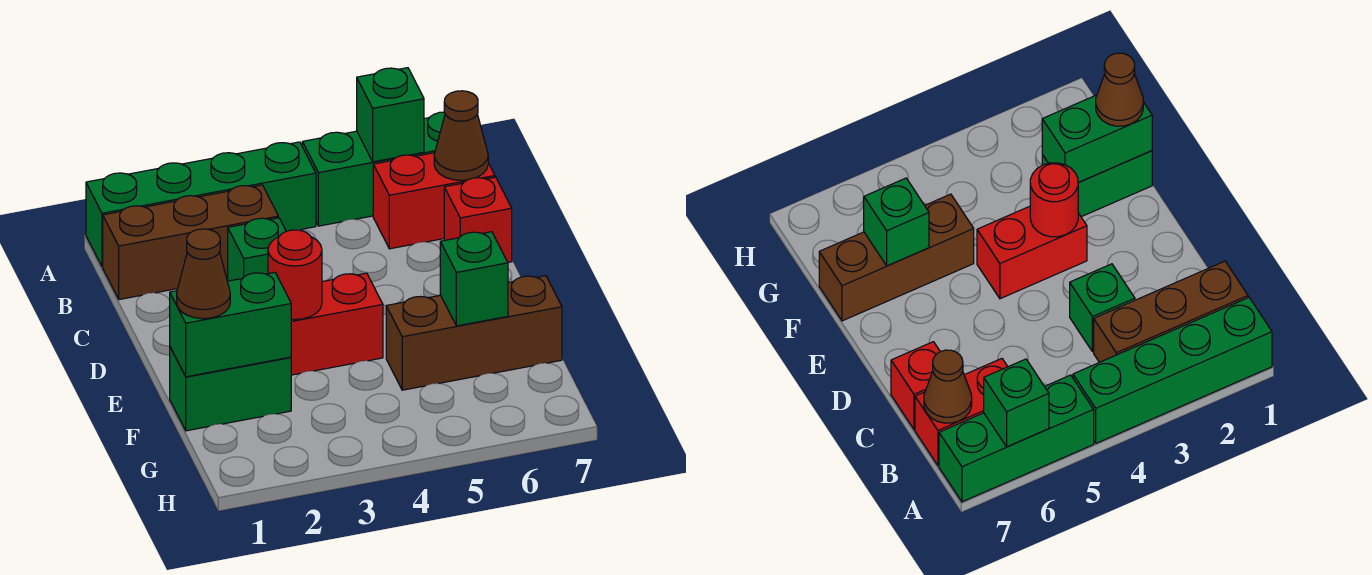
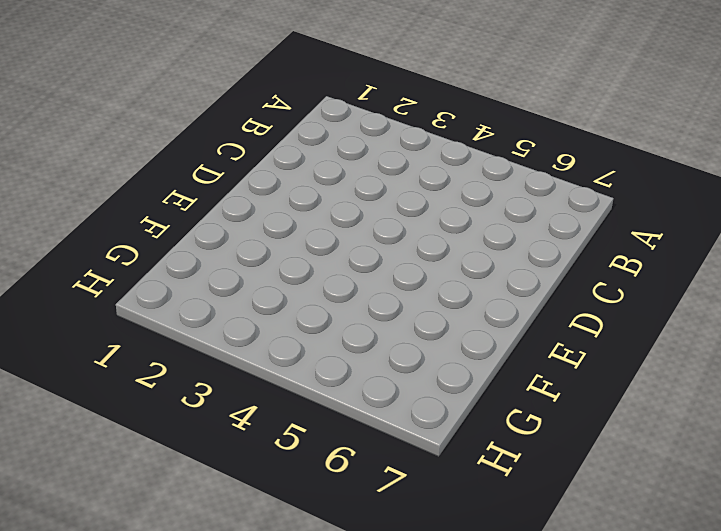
none -> green 1x4 brick [86,142,316,267]
none -> green 1x3 brick [302,112,445,226]
none -> brown 1x3 brick [103,185,278,300]

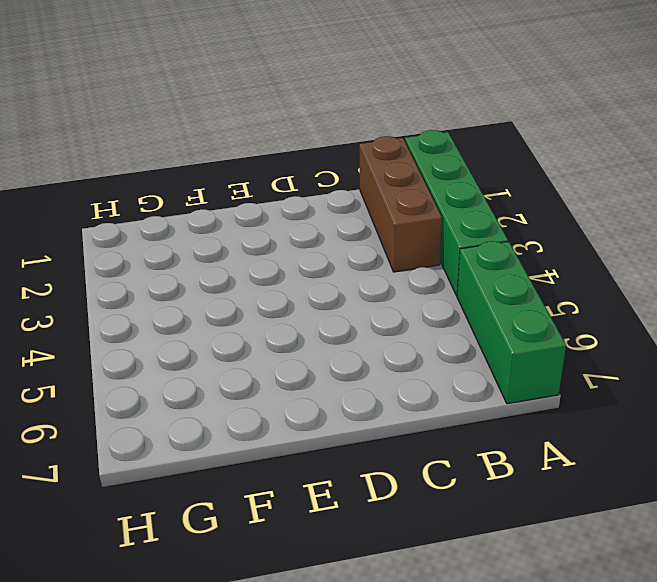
none -> red 1x2 brick [373,153,495,249]
none -> green 1x1 brick [228,218,286,281]
none -> red 1x1 brick [444,177,512,262]

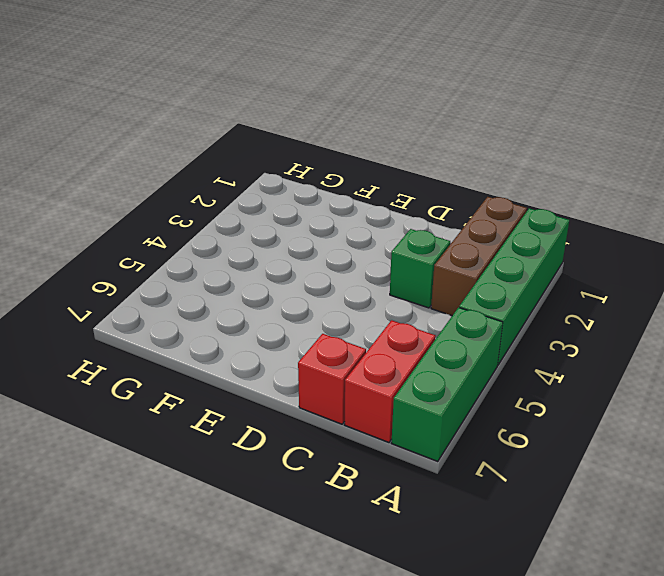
none -> red 1x2 brick [291,273,383,375]
none -> green 1x2 brick [170,347,291,431]
none -> brown 1x3 brick [386,276,562,390]

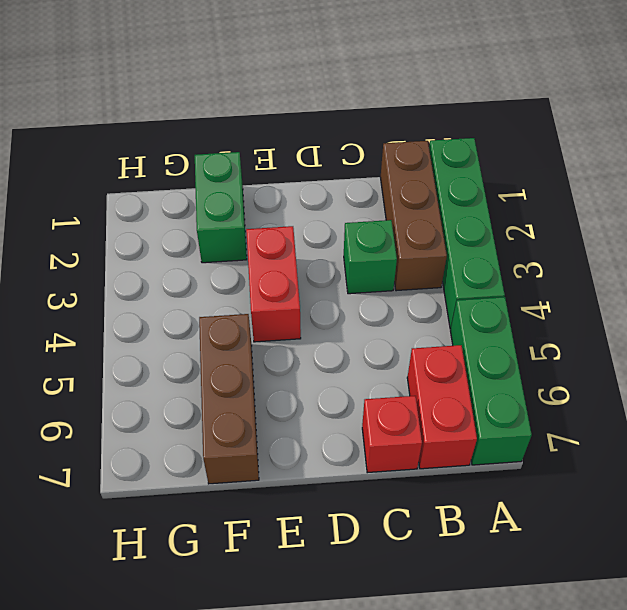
none -> green 1x1 brick [357,68,424,162]
none -> brown 1x1 cone [434,91,488,180]
none -> red 1x1 round brick [268,230,322,320]

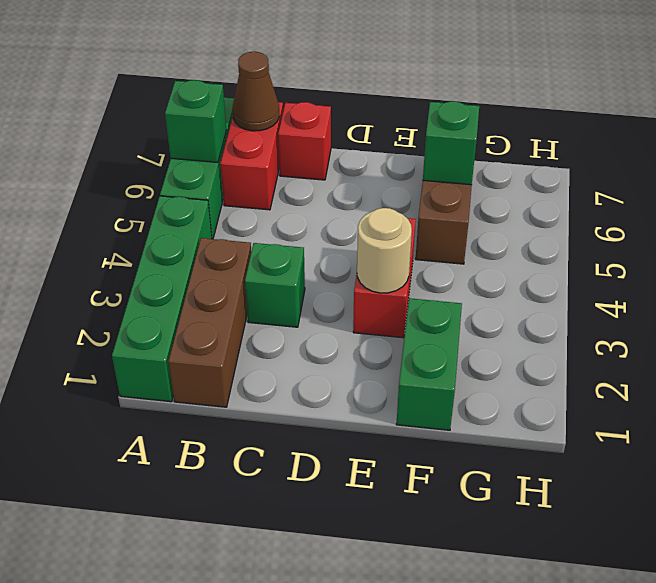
tan 1x1 round brick [357,208,412,293] -> red 1x1 round brick [268,230,322,320]
none -> green 1x2 brick [170,272,291,377]
none -> brown 1x1 cone [177,229,230,319]

